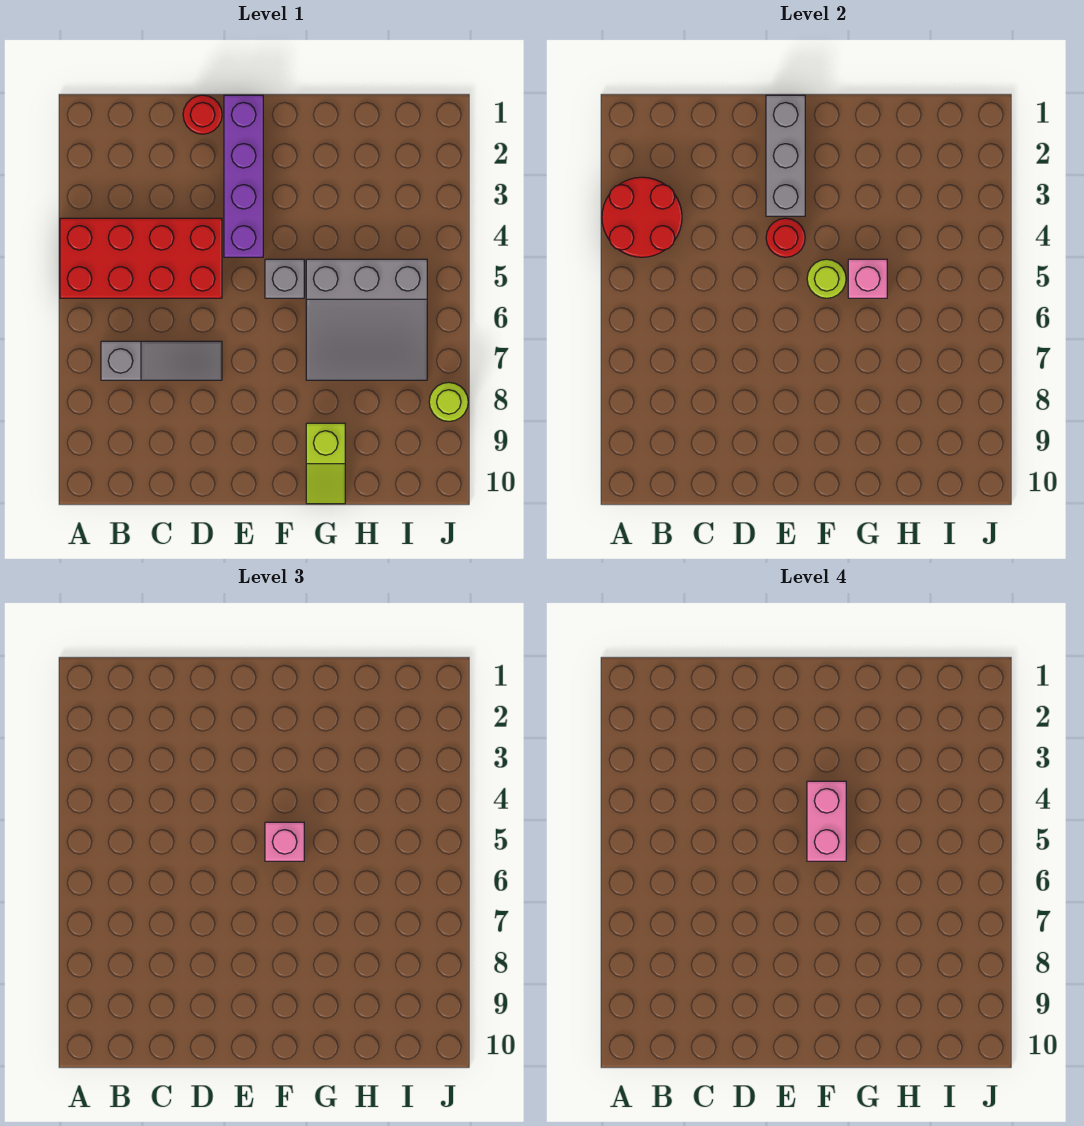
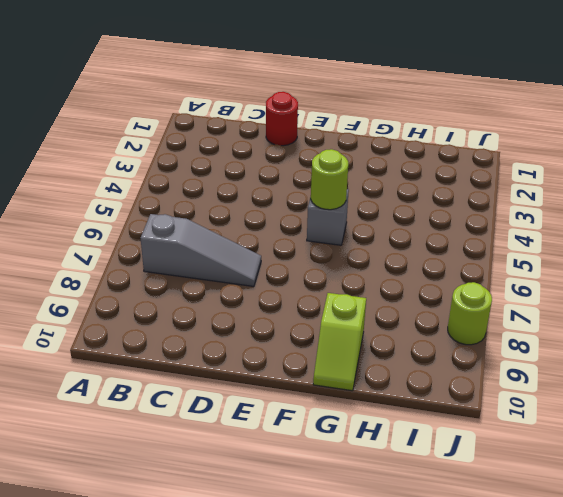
none -> red 2x4 brick [60,218,222,298]
none -> purple 1x4 brick [224,95,263,257]
none -> grey 3x3 slope [306,259,427,380]

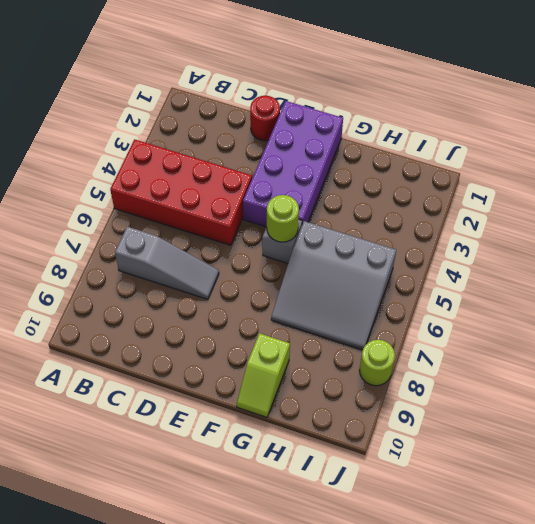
purple 2x4 brick [243,101,343,227] -> purple 1x4 brick [224,95,263,257]
none -> red 2x2 round brick [602,177,682,257]
none -> grey 1x3 brick [766,95,805,216]
none -> red 1x1 round brick [766,218,805,257]

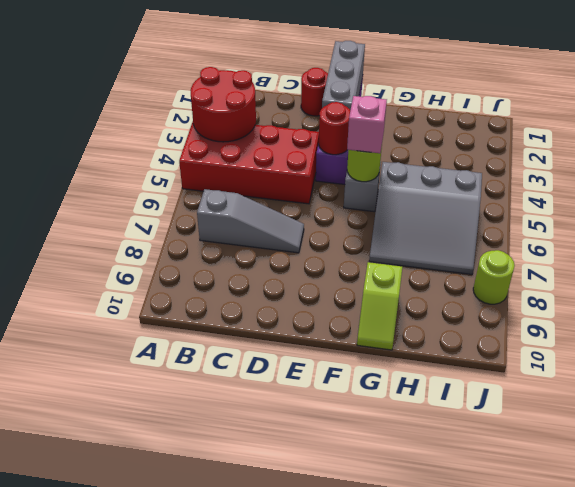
none -> pink 1x1 brick [848,259,887,298]
none -> pink 1x2 brick [807,781,846,861]

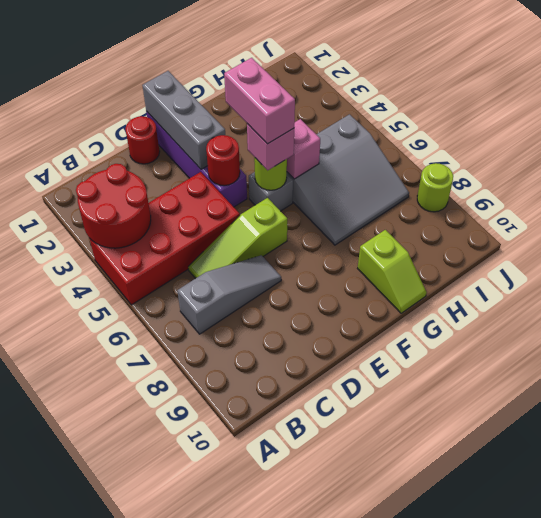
lime 1x3 slope [188,198,287,278] -> none

